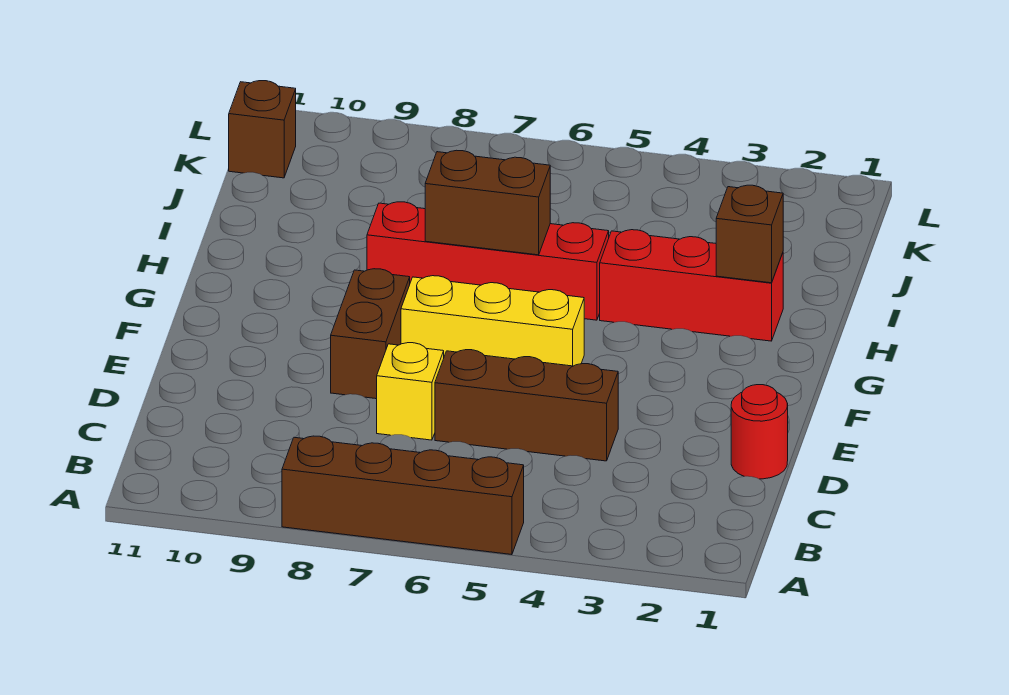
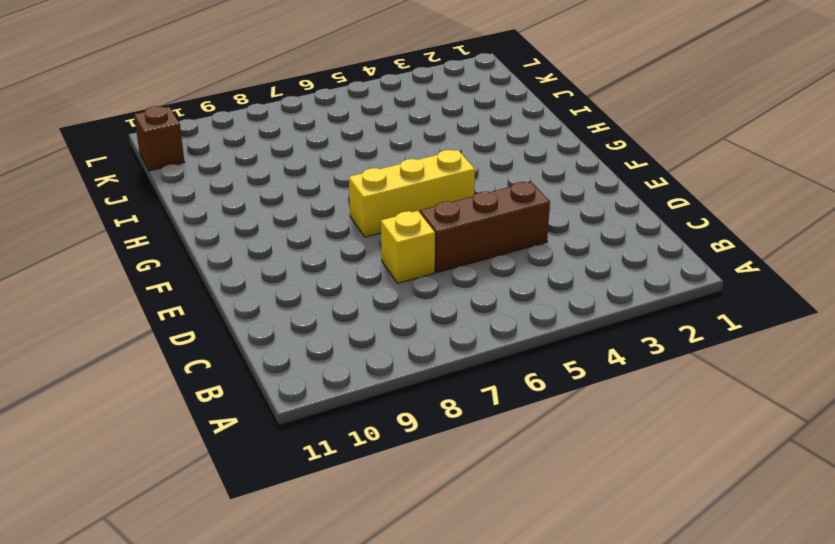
none -> brown 1x4 brick [282,436,524,555]
none -> red 1x1 round brick [731,385,788,479]

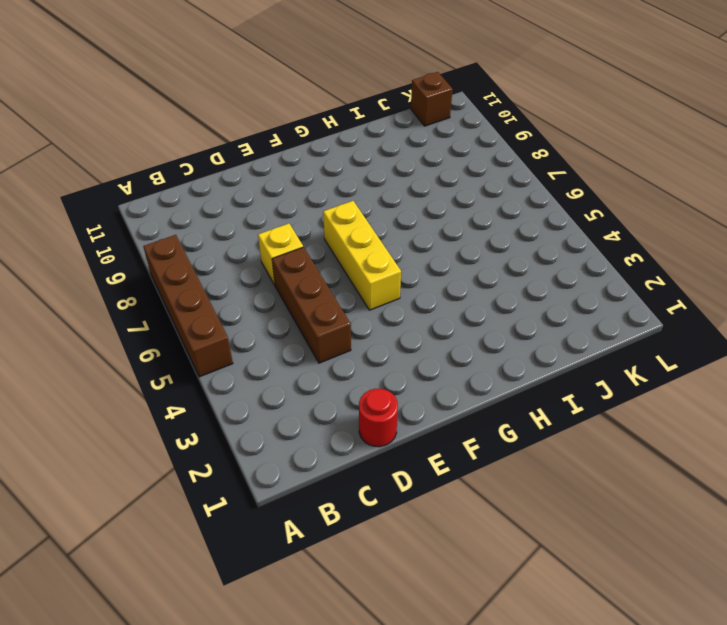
none -> brown 1x2 brick [331,269,410,399]
none -> red 1x3 brick [600,230,783,341]

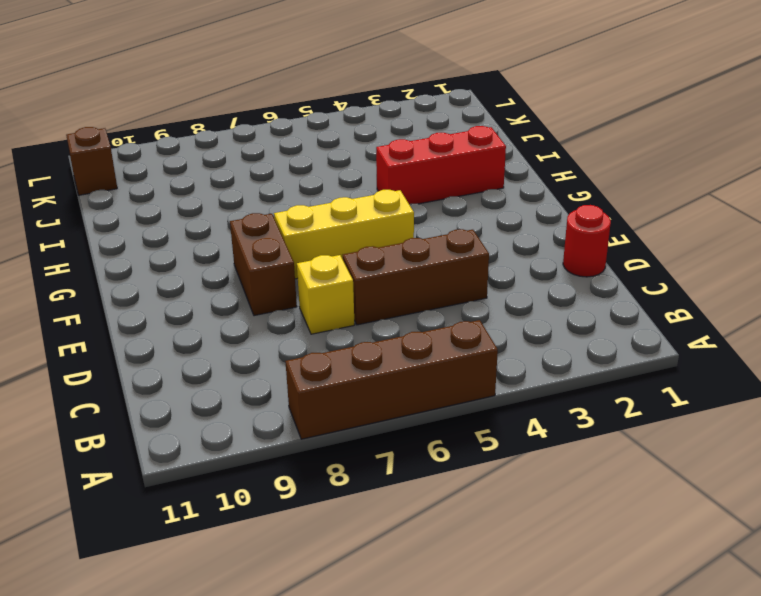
none -> red 1x4 brick [367,202,609,320]
none -> brown 1x1 brick [716,185,783,283]

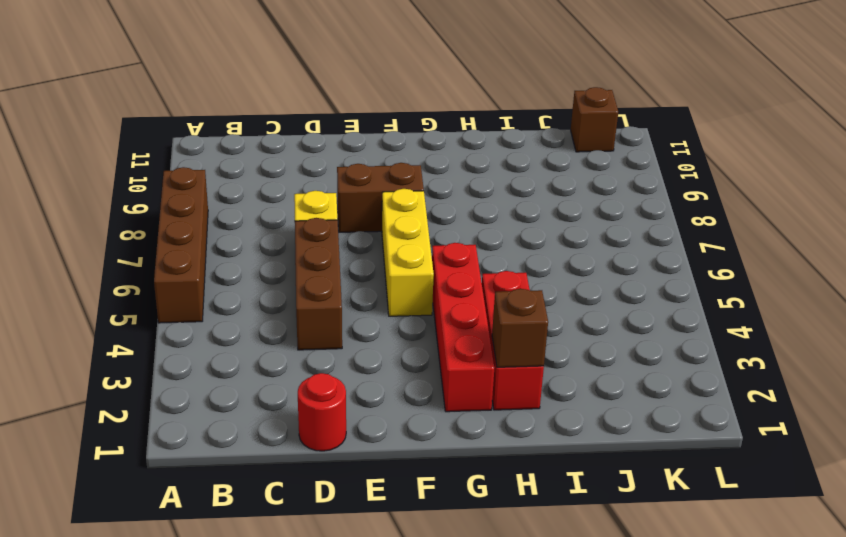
red 1x4 brick [432,243,494,412] -> red 1x4 brick moved to [367,202,609,320]
none -> brown 1x2 brick [425,150,550,255]

